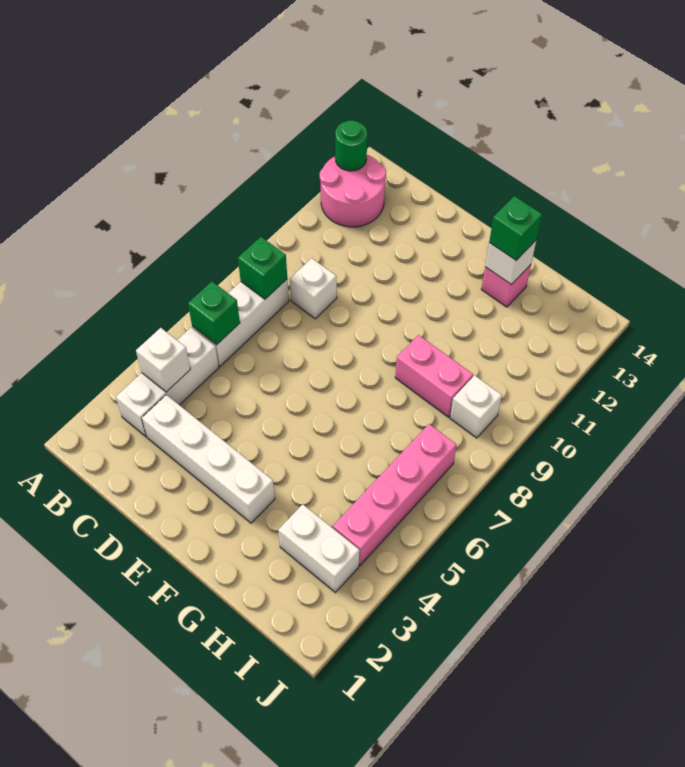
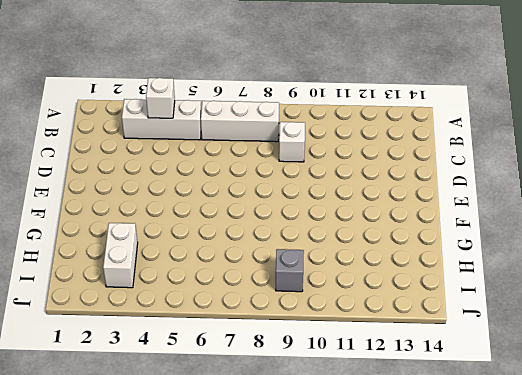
grey 1x1 brick [276,249,304,292] -> white 1x1 brick [450,375,502,438]
none -> pink 2x2 round brick [320,155,386,227]
none -> white 1x4 brick [142,395,275,523]
none -> pink 1x2 brick [395,335,473,417]

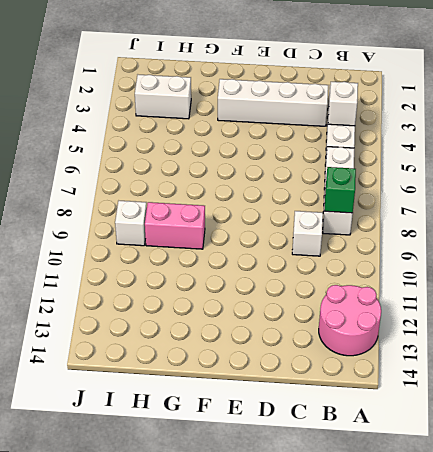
none -> pink 1x1 brick [481,265,531,307]
none -> pink 1x4 brick [333,424,456,565]
none -> green 1x1 round brick [335,121,367,171]

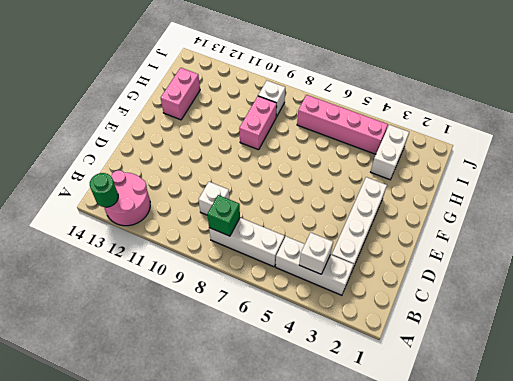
pink 1x2 brick [161,68,200,120] -> pink 1x1 brick [481,265,531,307]
none -> green 1x1 brick [188,281,240,345]
none -> white 1x1 brick [485,241,536,284]
none -> green 1x1 brick [489,196,542,260]

